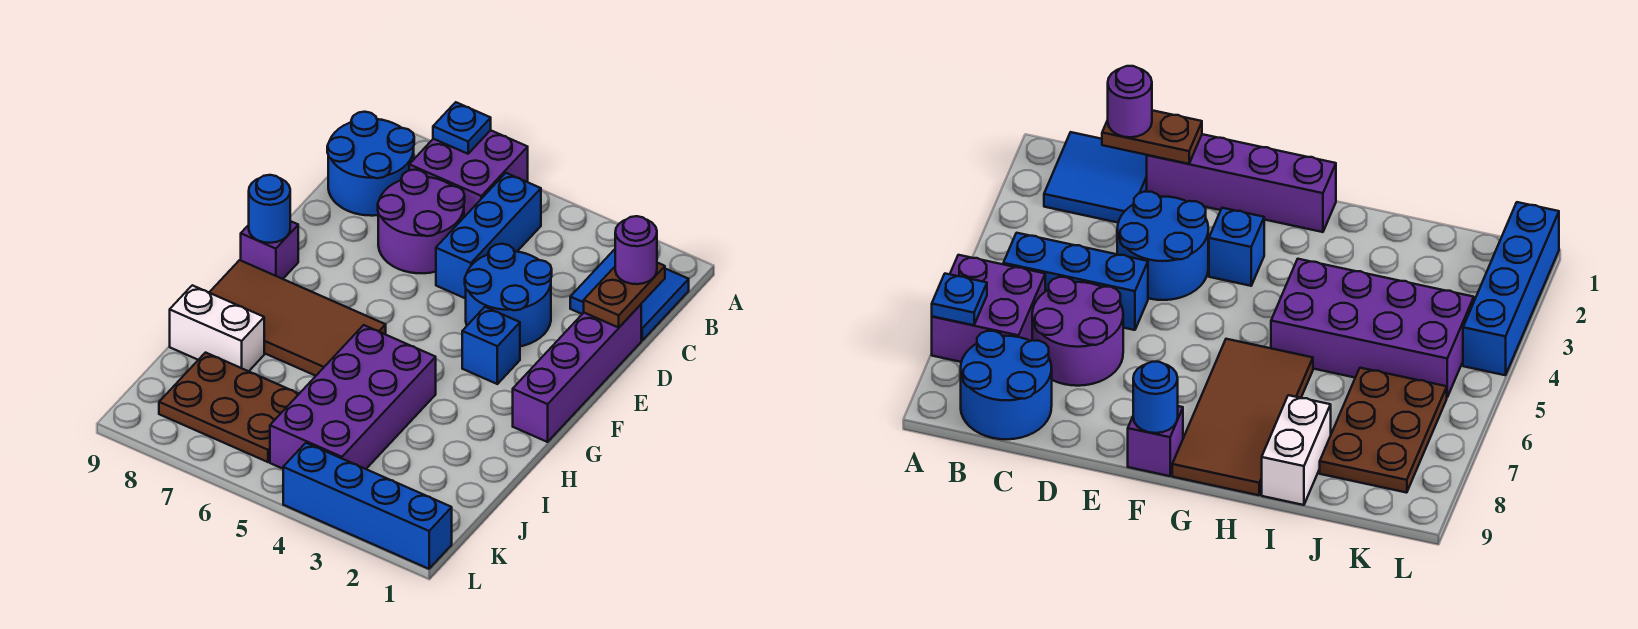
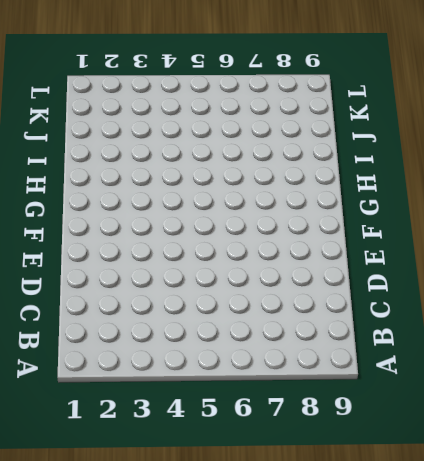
none -> purple 2x2 brick [409,130,528,217]
none -> blue 2x2 tile [570,249,689,340]
none -> blue 1x3 brick [436,173,541,299]

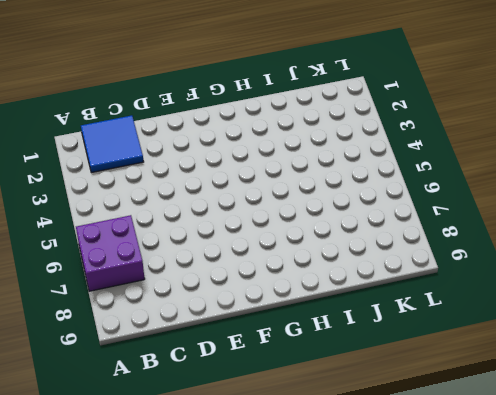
none -> blue 1x3 brick [436,173,541,299]
none -> blue 2x2 round brick [327,112,414,216]
none -> purple 2x2 round brick [378,170,465,273]

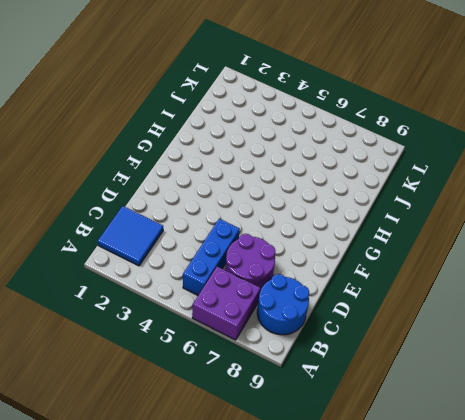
none -> purple 1x4 brick [513,305,641,442]
none -> blue 2x2 round brick [465,244,552,346]
none -> blue 1x1 brick [462,307,520,384]

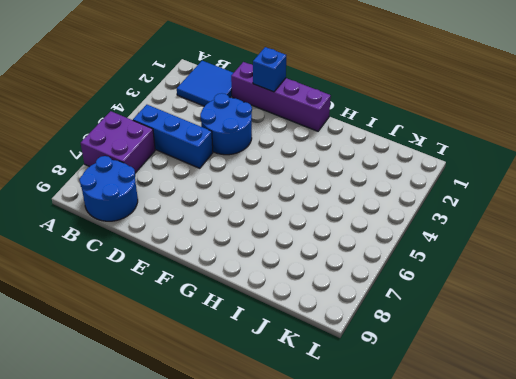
blue 1x1 brick [253,47,286,92] -> blue 1x1 brick moved to [462,307,520,384]
none -> purple 2x2 round brick [378,170,465,273]
none -> purple 1x1 brick [241,221,298,279]
none -> brown 2x4 tile [209,260,386,376]

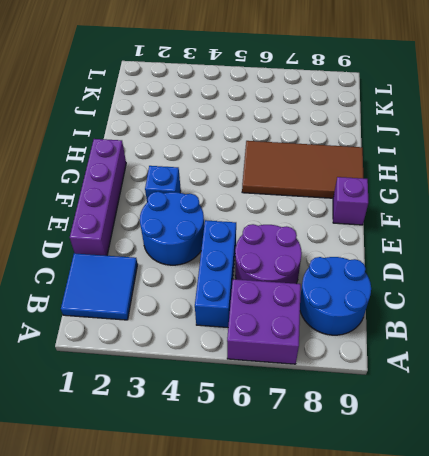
none -> purple 2x4 brick [270,325,436,469]
none -> white 1x2 brick [170,285,264,371]
none -> brown 2x3 plate [159,353,299,462]

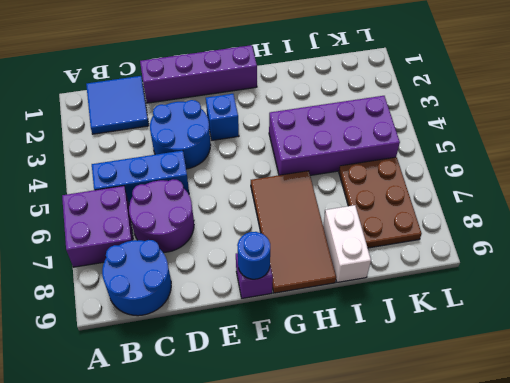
none -> blue 1x4 brick [283,443,452,569]
none -> blue 1x1 plate [433,102,491,154]
none -> brown 1x2 plate [584,263,665,328]

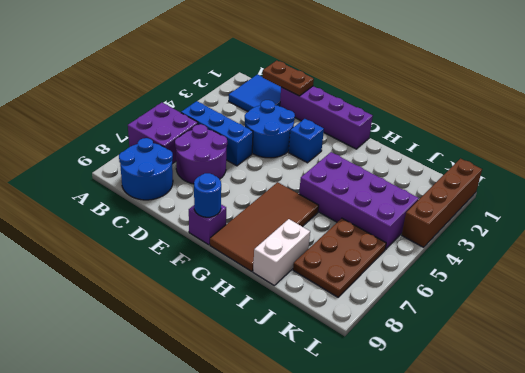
brown 1x4 brick [402,159,482,247] -> blue 1x4 brick [283,443,452,569]
none -> blue 1x1 plate [433,102,491,154]
none -> purple 1x1 round brick [615,216,657,284]

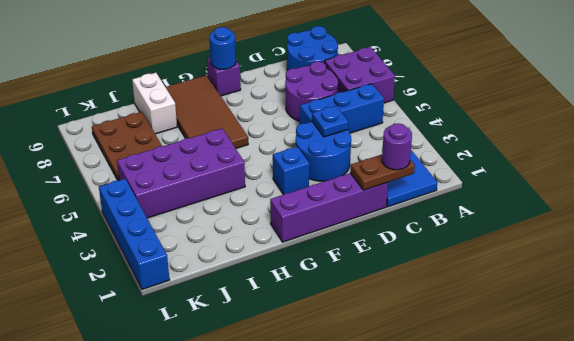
blue 1x1 plate [312,106,348,137] -> blue 1x1 plate moved to [433,102,491,154]

